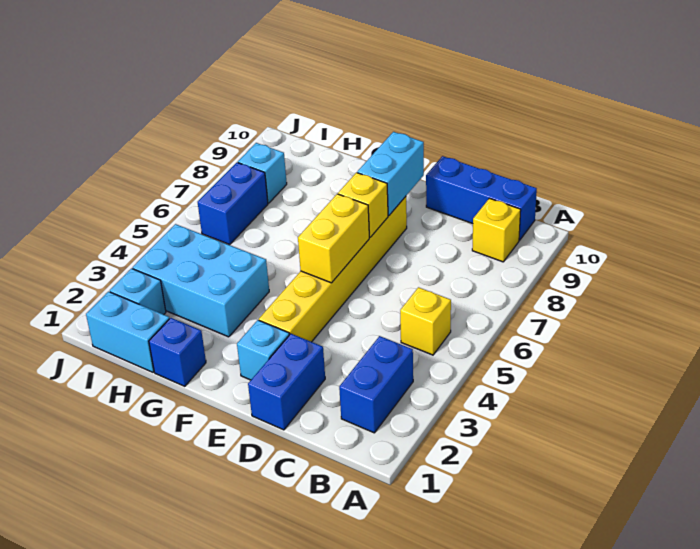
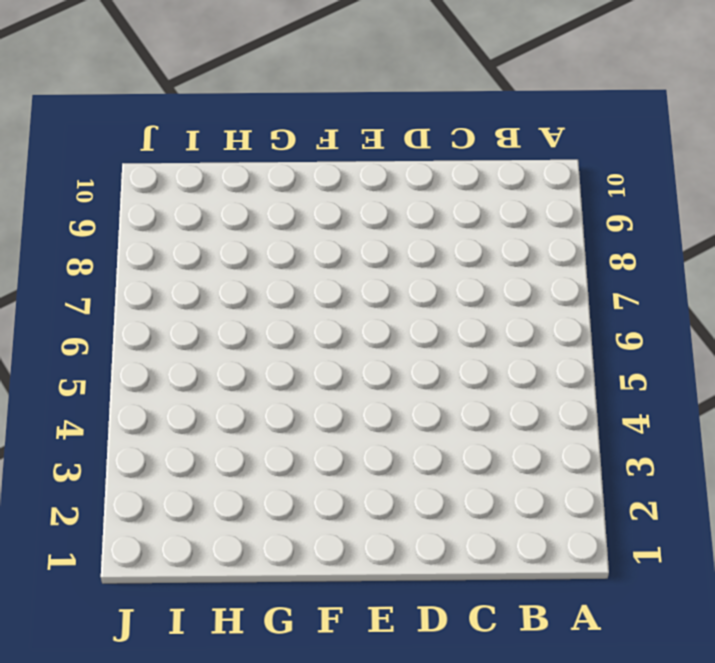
none -> blue 1x2 brick [339,336,413,433]
none -> yellow 1x1 brick [400,287,451,355]
none -> yellow 1x1 brick [472,198,521,262]

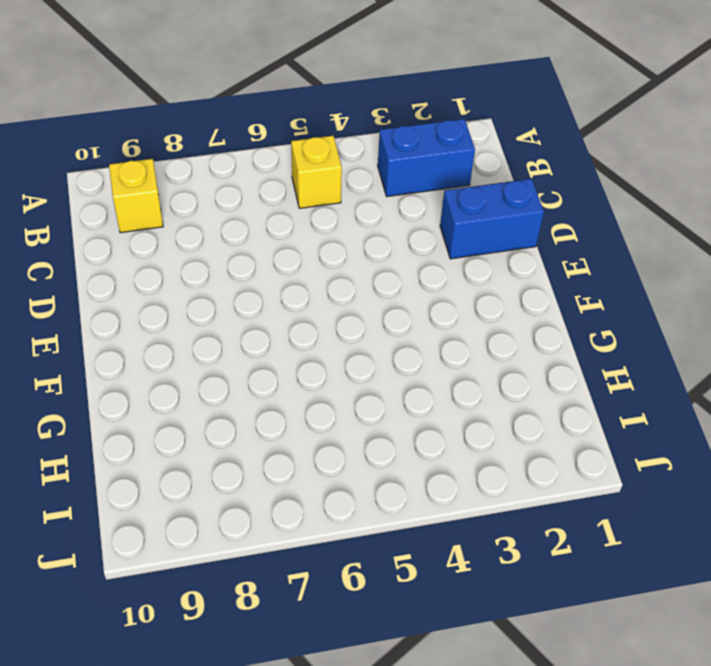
none -> blue 1x3 brick [426,156,537,240]
none -> cyan 1x1 brick [237,320,289,380]
none -> yellow 1x6 brick [259,197,407,342]

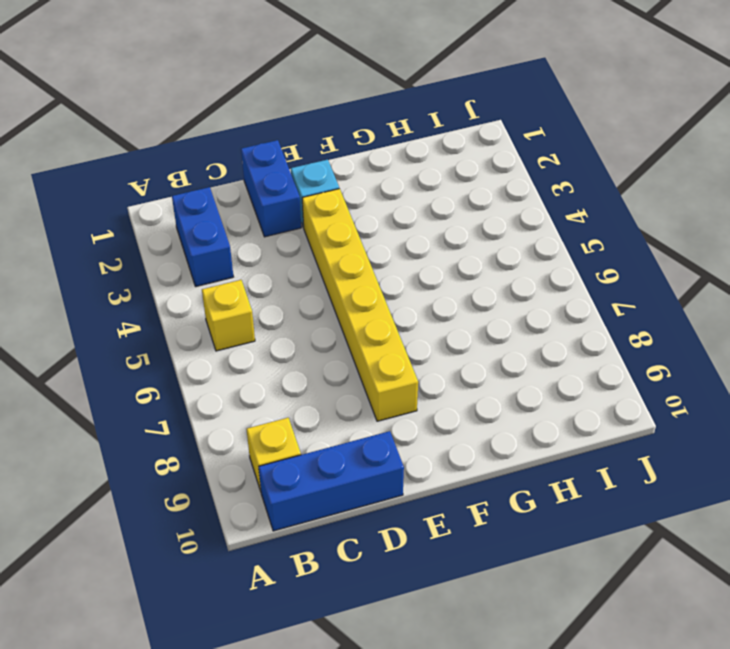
none -> blue 1x1 brick [149,318,206,386]
none -> cyan 2x3 brick [133,224,269,337]
none -> cyan 1x2 brick [86,292,170,372]

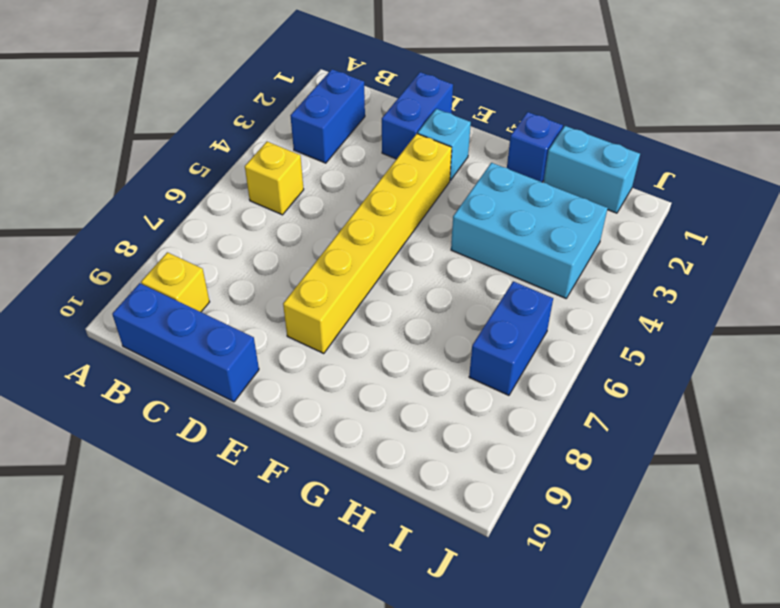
none -> cyan 1x1 brick [110,268,166,315]
none -> cyan 1x1 brick [238,143,287,203]
none -> yellow 1x2 brick [298,194,369,283]

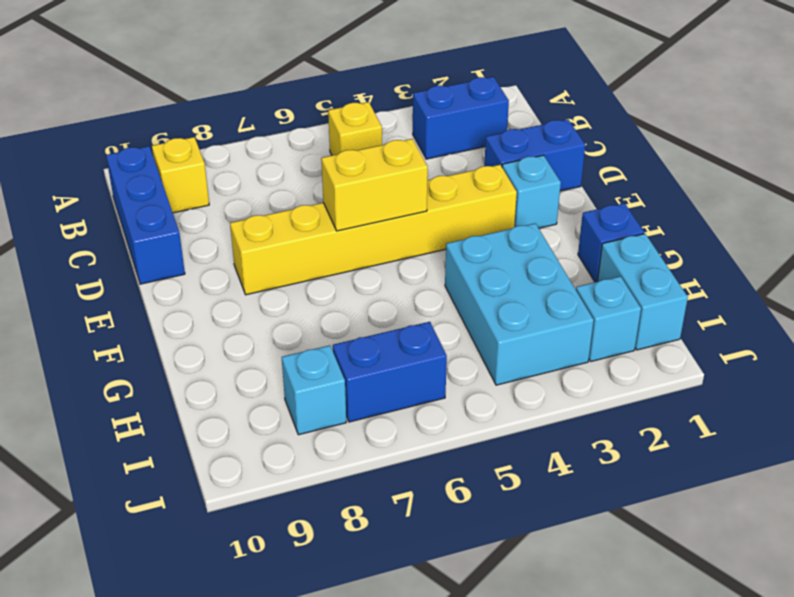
none -> yellow 1x1 brick [338,173,388,237]
none -> cyan 1x2 brick [357,132,424,216]

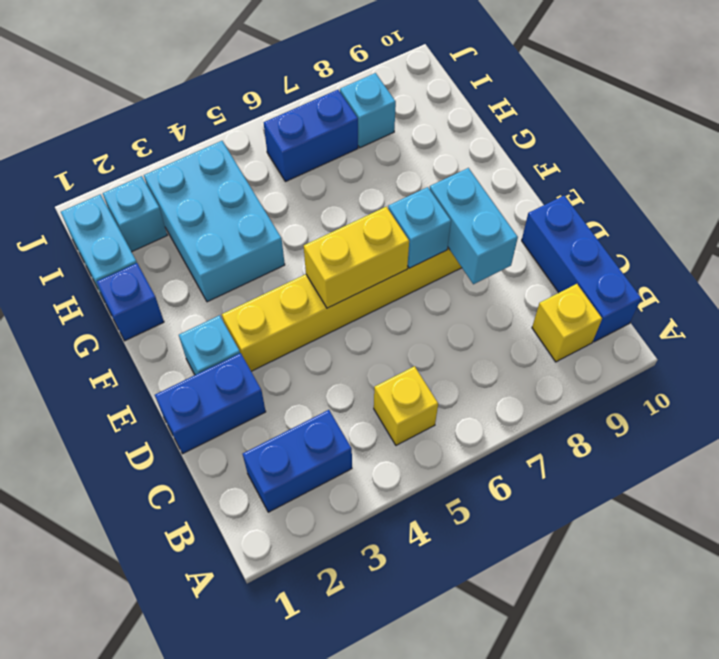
cyan 1x2 brick [430,168,518,284] -> cyan 1x2 brick turned to [357,132,424,216]
cyan 1x1 brick [388,187,451,268] -> yellow 1x1 brick [338,173,388,237]

